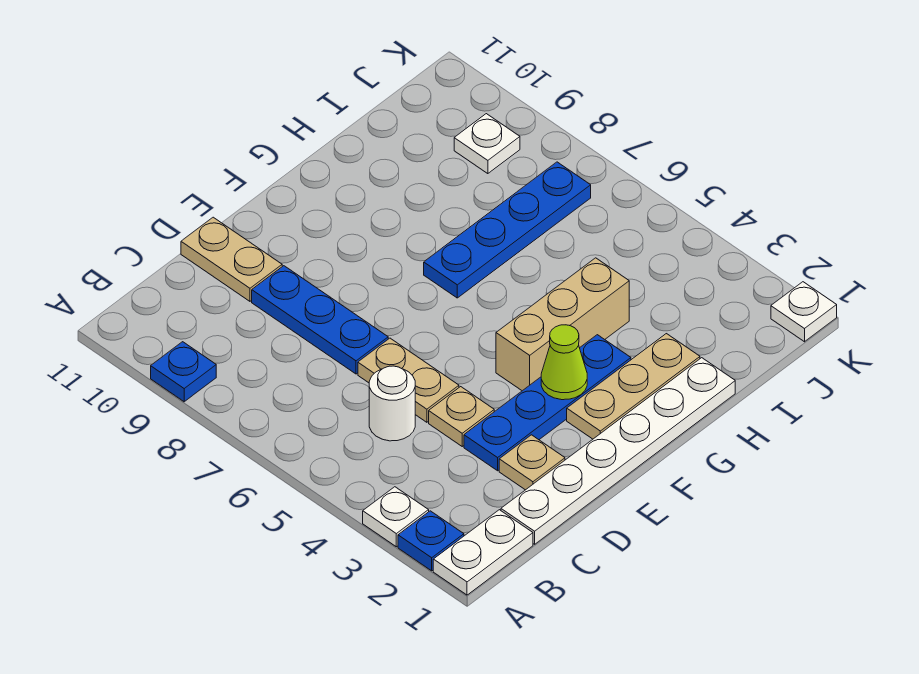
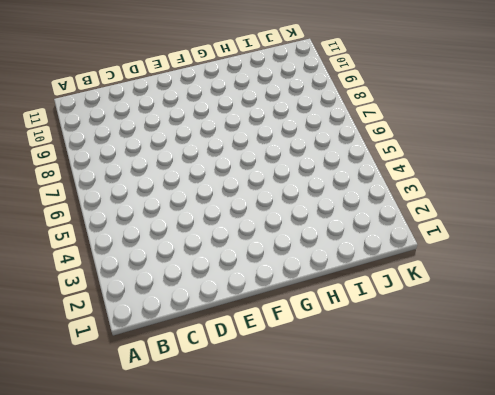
none -> white 1x2 plate [433,510,533,595]
none -> blue 1x1 plate [398,511,464,571]
none -> white 1x1 plate [363,487,429,547]

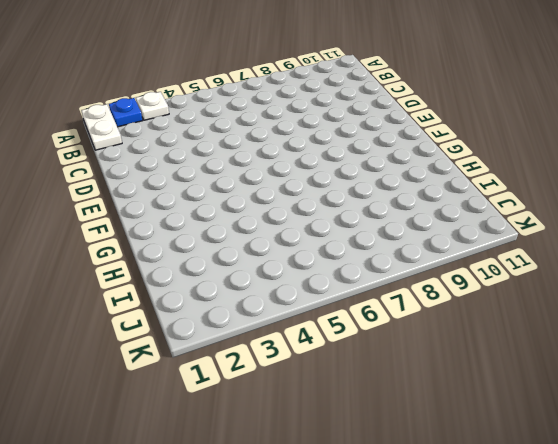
none -> blue 1x1 plate [151,342,216,402]
none -> white 1x6 plate [501,358,735,544]
none -> white 1x1 round brick [369,366,415,441]

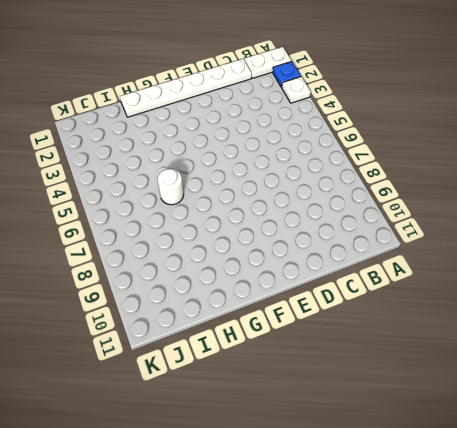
white 1x1 round brick [158,169,184,205] -> white 1x1 round brick moved to [369,366,415,441]
none -> blue 1x1 plate [151,342,216,402]
none -> tan 1x1 plate [499,435,565,490]
none -> blue 1x4 plate [464,335,631,471]

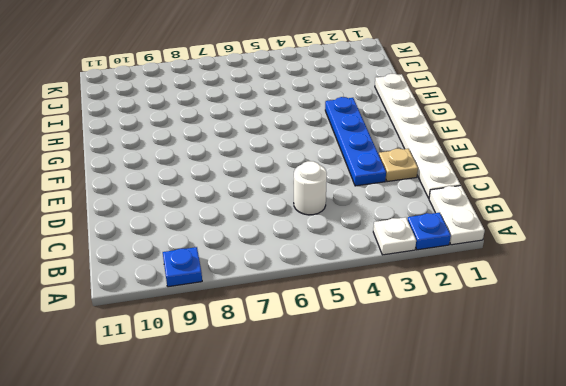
none -> tan 1x1 plate [429,387,494,446]
none -> tan 1x2 plate [358,338,459,422]
none -> blue 1x3 plate [252,266,388,374]

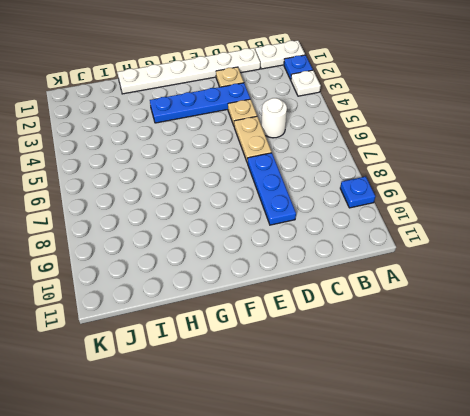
none -> tan 1x2 plate [181,217,282,301]
none -> tan 1x3 plate [567,334,700,439]
none -> tan 1x3 brick [496,258,629,391]

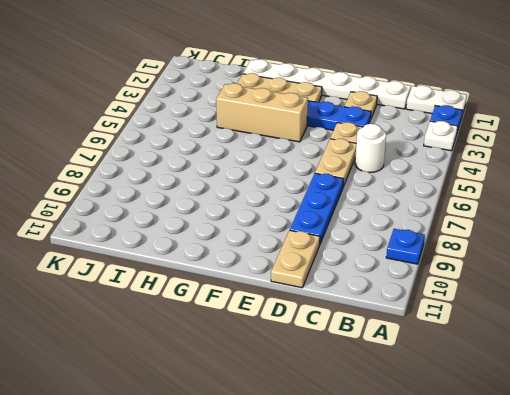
none -> blue 1x4 plate [424,162,591,298]
none -> white 1x1 plate [454,114,520,174]
none -> white 1x1 plate [771,282,837,342]

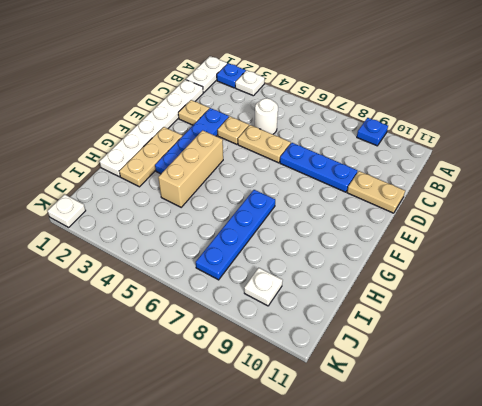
none -> lime 1x1 cone [541,325,587,400]

